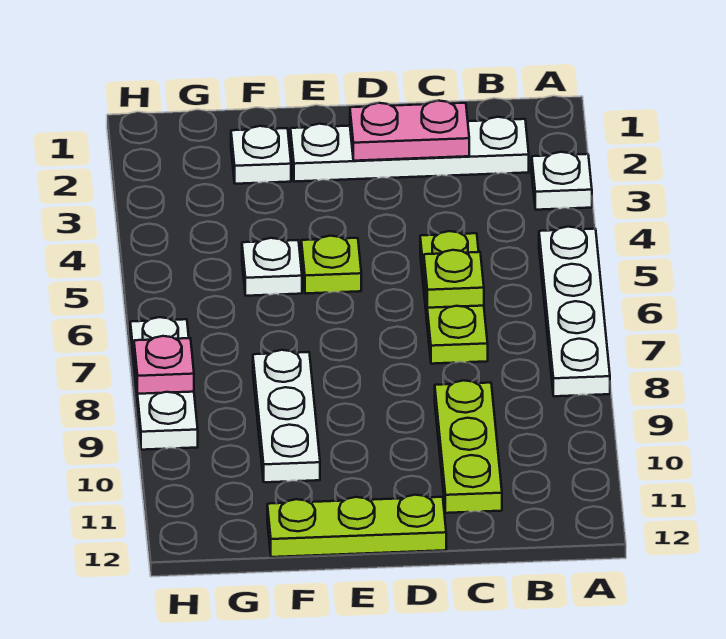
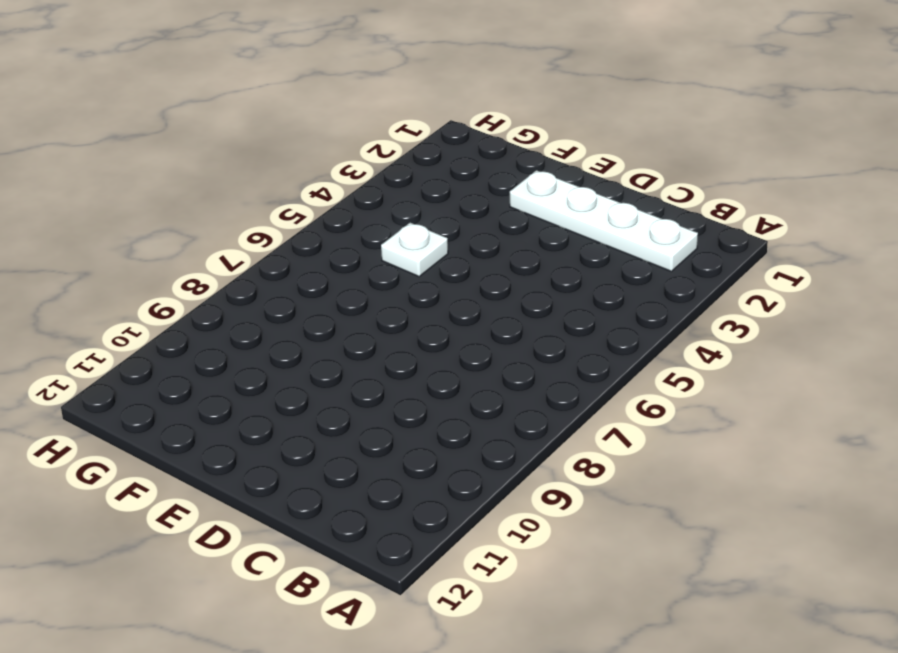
none -> white 1x1 plate [532,152,592,210]
none -> white 1x4 plate [539,227,610,396]
none -> lime 1x3 plate [420,231,488,364]

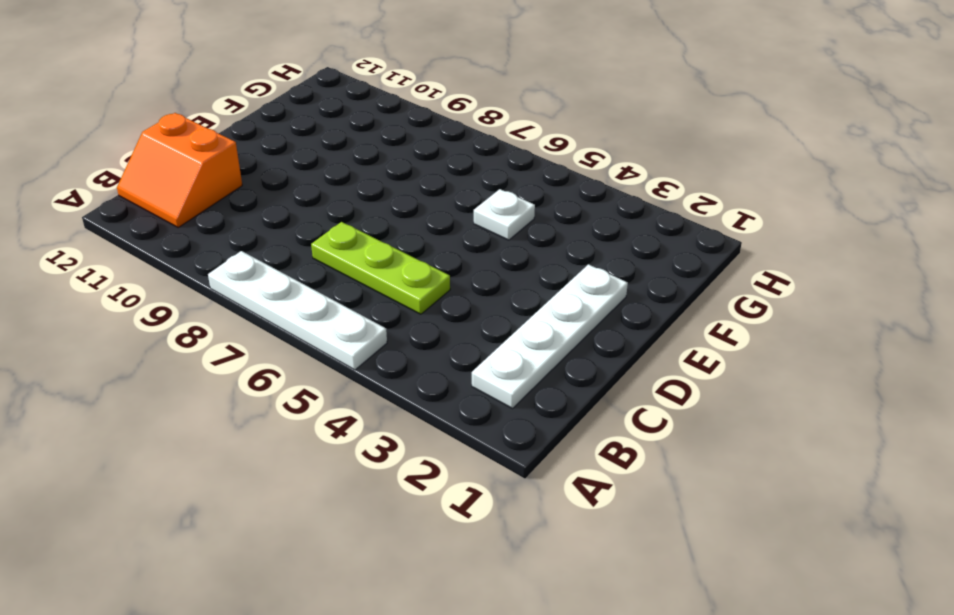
orange 2x2 slope [117,113,242,227] -> lime 1x3 plate [435,380,502,513]
none -> white 1x1 plate [532,152,592,210]
none -> lime 1x3 plate [267,495,446,557]
none -> lime 1x1 plate [301,236,361,294]

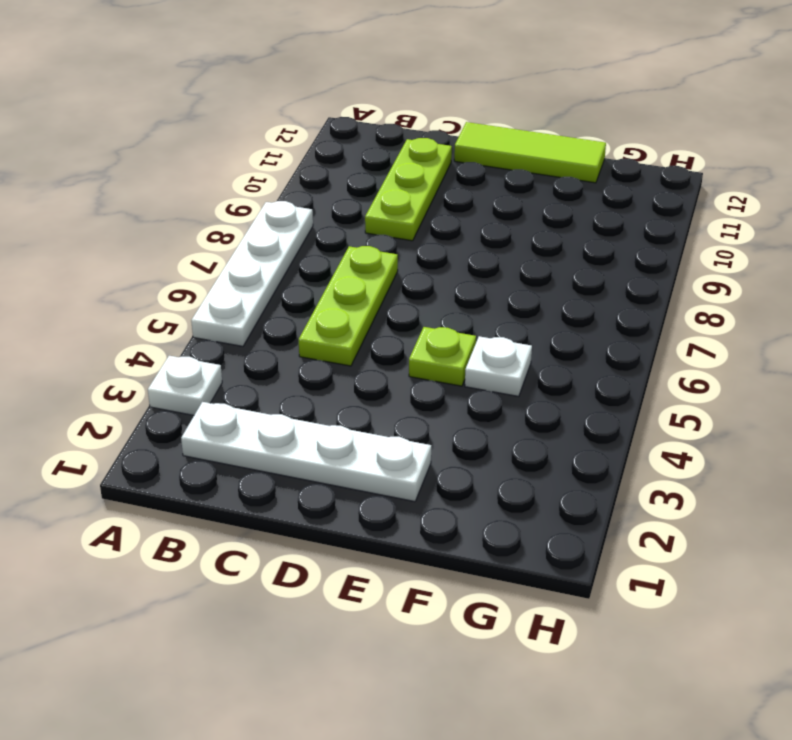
lime 1x3 tile [454,122,606,183] -> lime 1x3 plate [267,495,446,557]
none -> white 1x1 plate [231,126,291,184]
none -> white 1x3 plate [253,350,320,482]
none -> white 1x3 plate [130,317,198,450]

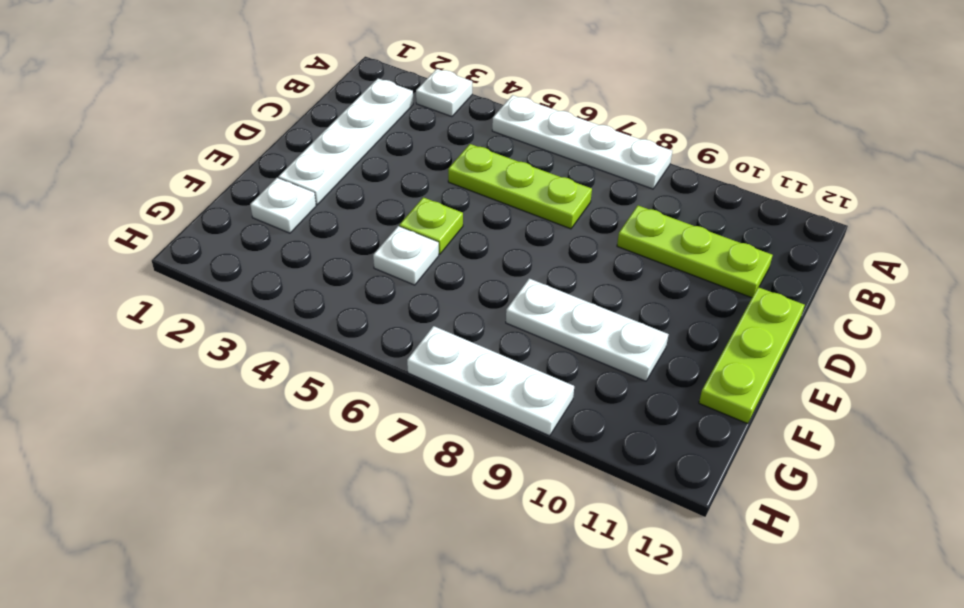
none -> pink 1x2 plate [350,101,469,161]
none -> lime 1x1 plate [424,250,484,308]
none -> pink 1x1 plate [134,336,194,394]

